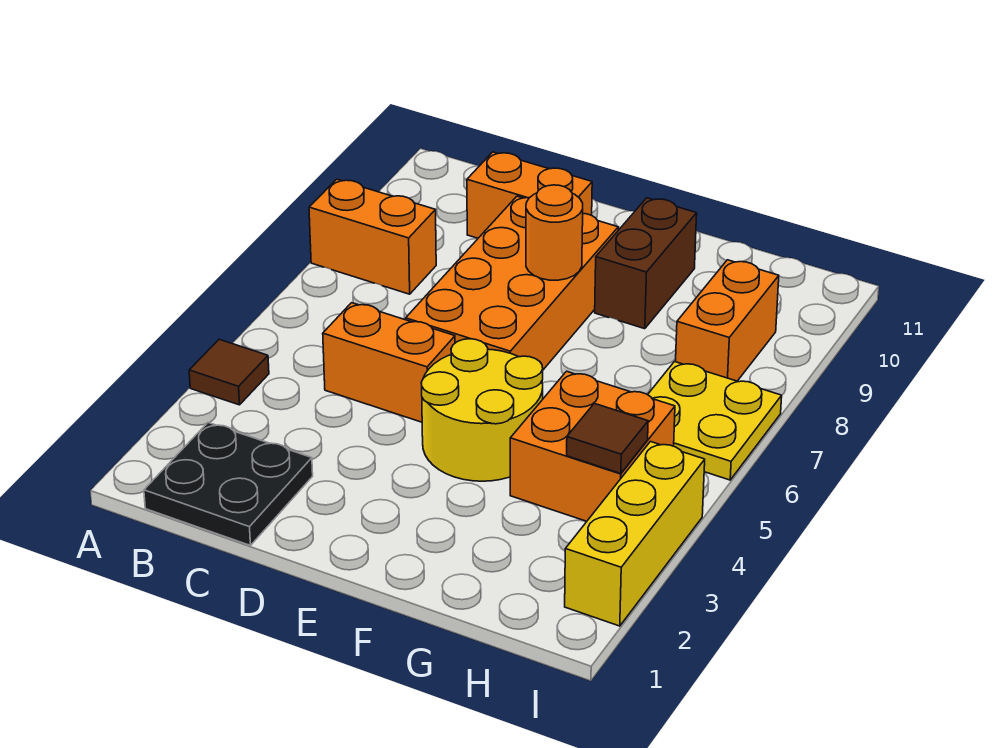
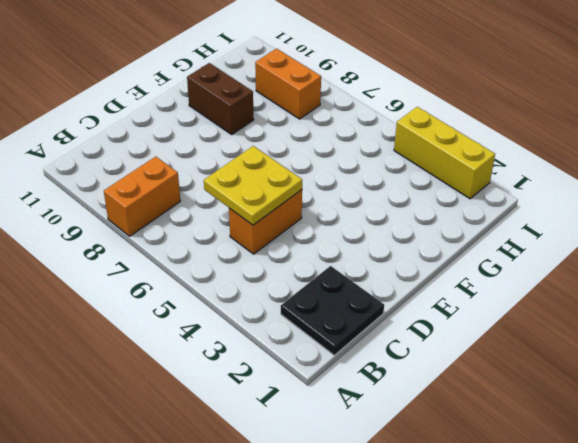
yellow 2x2 plate [204,146,302,225] -> yellow 2x2 plate moved to [648,362,782,480]
none -> brown 1x1 tile [189,339,269,405]
none -> orange 1x2 brick [467,152,592,238]
none -> orange 2x4 brick [406,196,618,370]

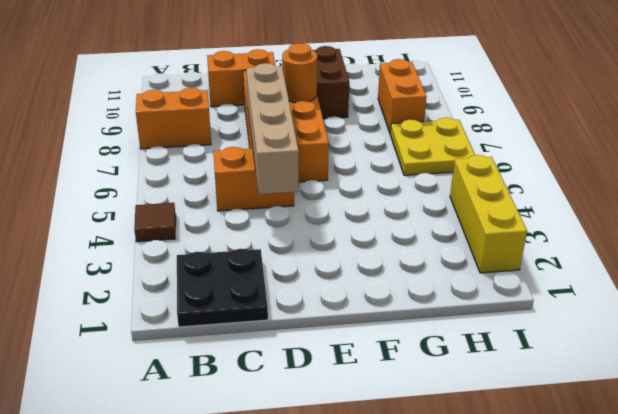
tan 1x4 brick [246,63,299,194] -> none
none -> yellow 2x2 round brick [421,339,543,481]
none -> orange 2x2 brick [510,371,675,521]
none -> brown 1x1 tile [567,403,648,474]

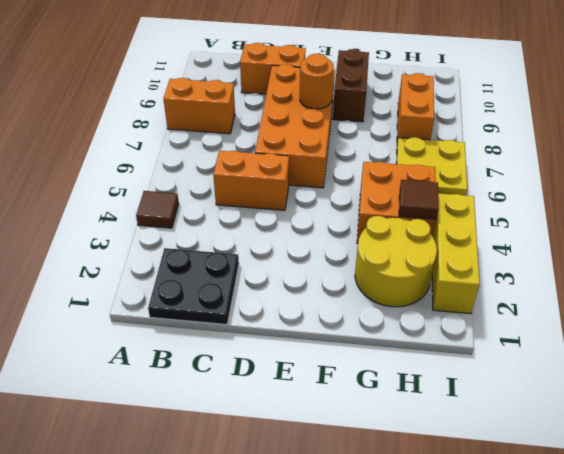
yellow 2x2 round brick [355,216,437,307] -> yellow 2x2 round brick moved to [421,339,543,481]

